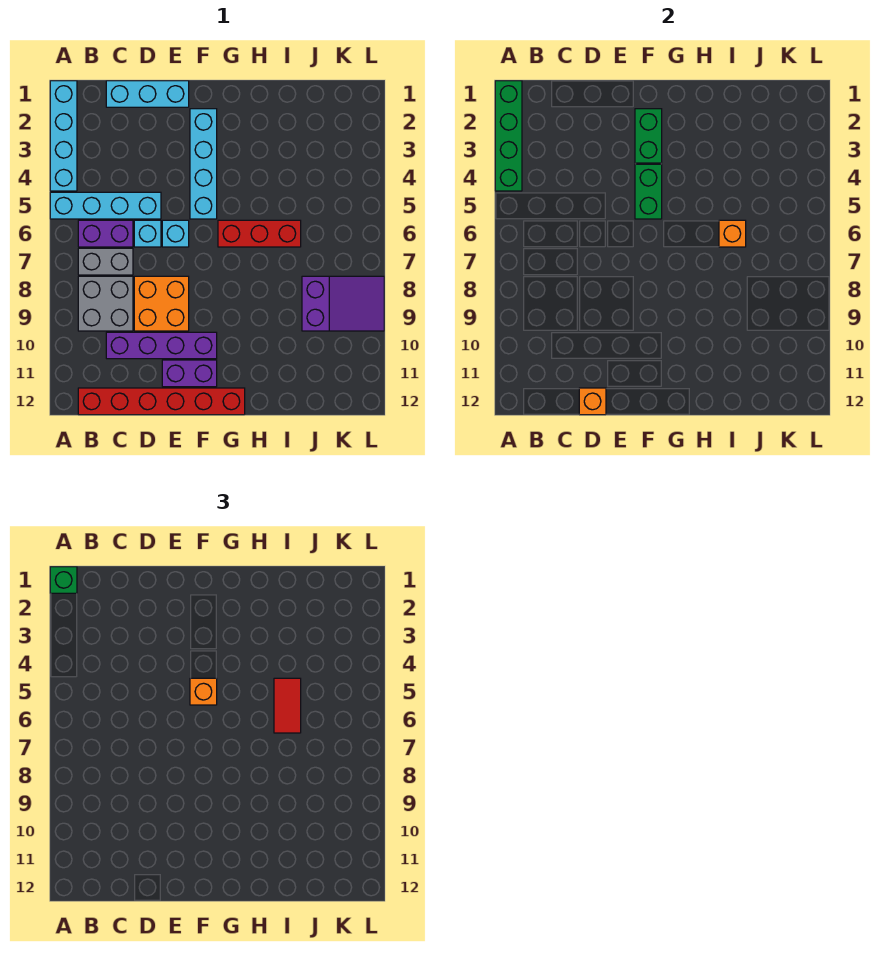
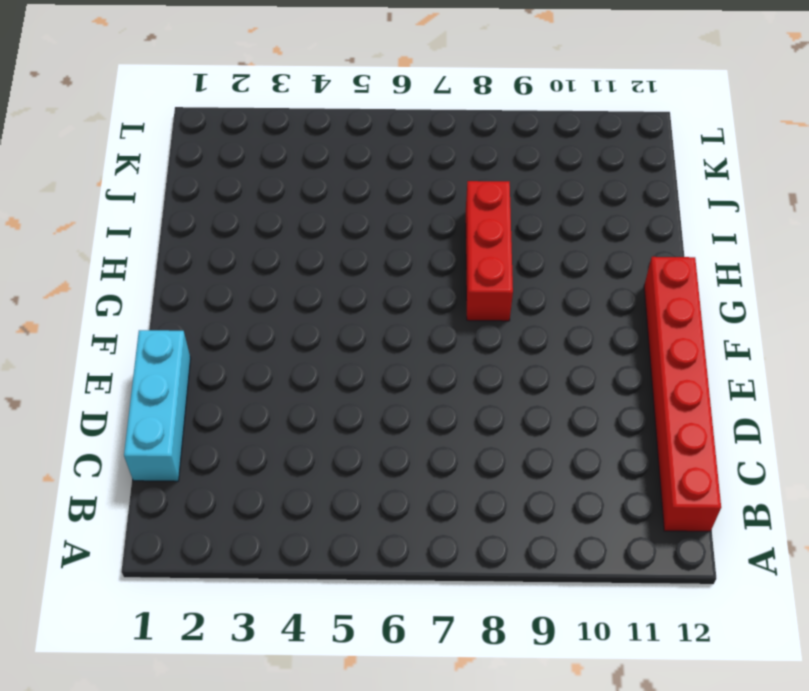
red 1x3 brick [466,181,513,321] -> red 1x3 brick moved to [218,220,301,247]
none -> cyan 1x4 brick [50,81,77,191]
none -> cyan 1x4 brick [50,192,161,219]
none -> purple 1x2 brick [78,220,133,247]

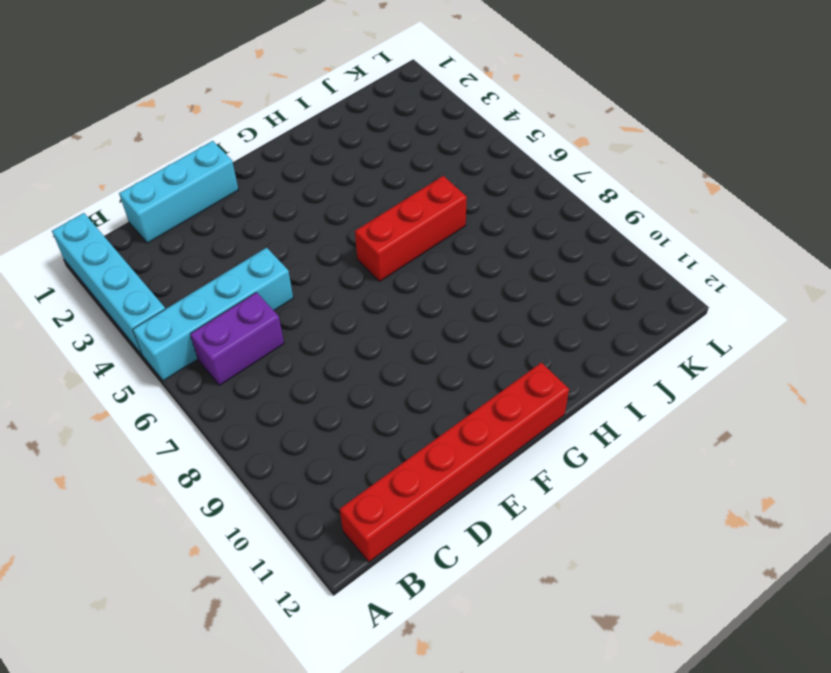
none -> grey 1x2 brick [78,248,133,275]
none -> grey 2x2 brick [78,276,133,331]
none -> purple 1x4 brick [106,332,217,359]

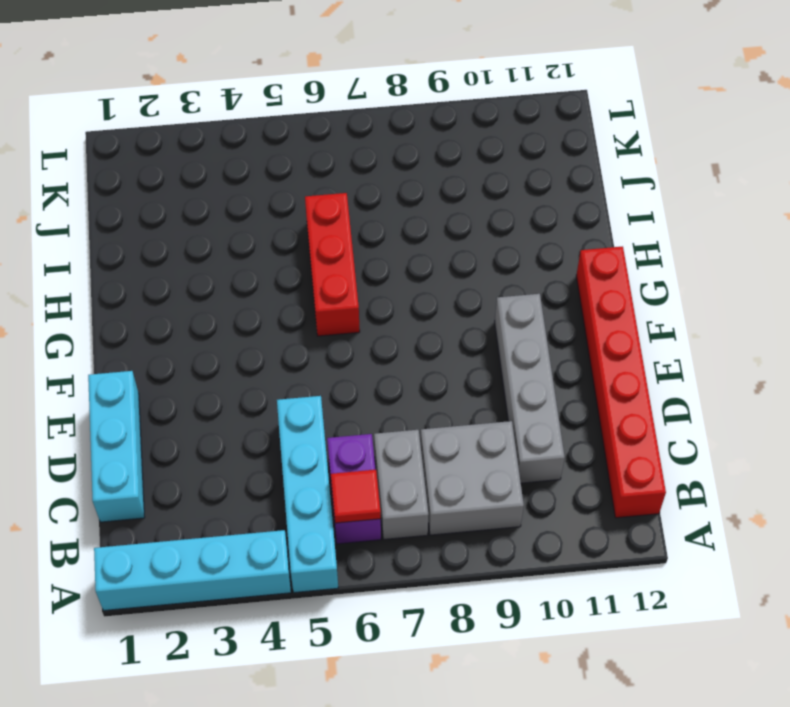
red 1x1 tile [331,470,381,523] -> none
grey 1x4 brick [495,294,565,483] -> purple 1x4 brick [106,332,217,359]
none -> cyan 1x1 brick [134,220,161,247]
none -> orange 2x2 brick [134,276,189,331]
none -> cyan 1x1 brick [162,220,189,247]

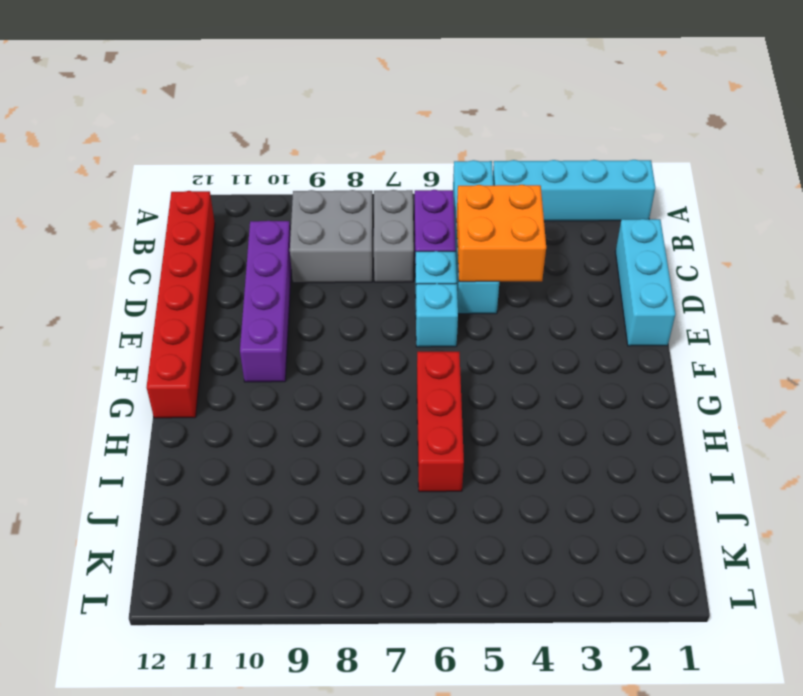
orange 2x2 brick [456,185,546,282] -> orange 2x2 brick moved to [134,276,189,331]
none -> purple 1x2 brick [162,360,217,387]
none -> cyan 1x4 brick [190,109,217,219]
none -> purple 2x3 slope [302,276,384,331]

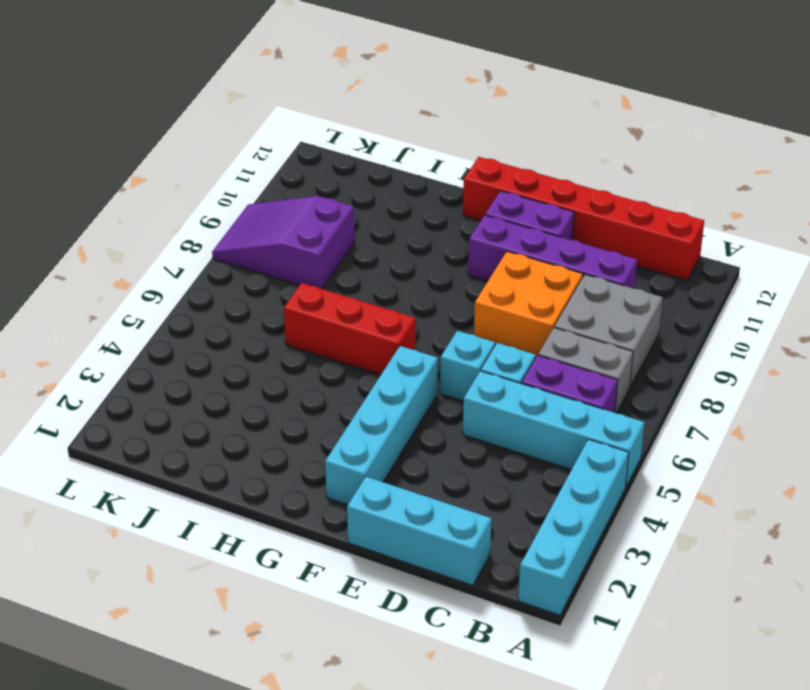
none -> green 1x4 brick [495,81,522,191]
none -> orange 1x1 brick [579,388,606,415]
none -> green 1x2 brick [635,109,662,163]

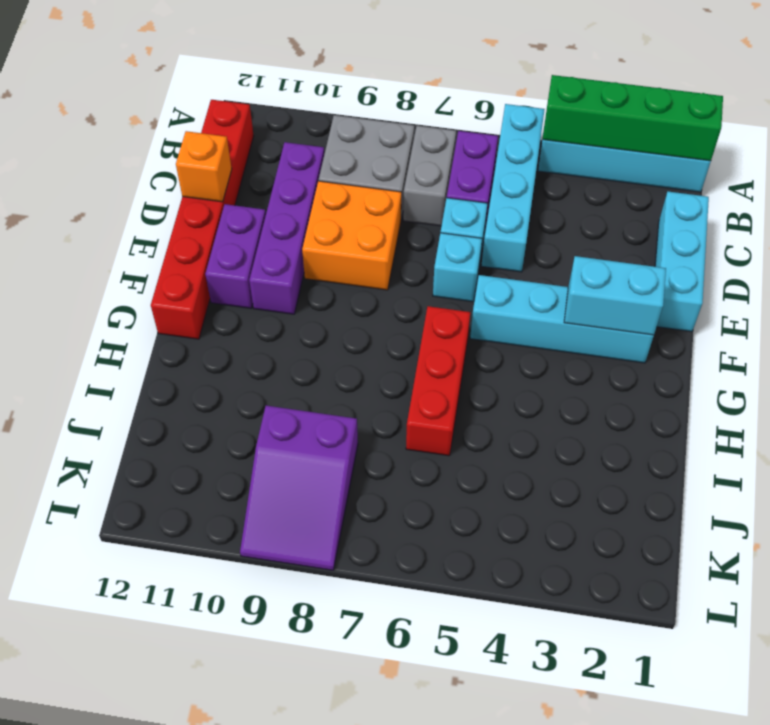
cyan 1x2 brick [564,256,666,335] -> green 1x2 brick [635,109,662,163]
none -> green 1x2 brick [635,164,662,219]
none -> orange 1x1 brick [719,220,746,247]
none -> green 1x1 brick [50,567,77,593]

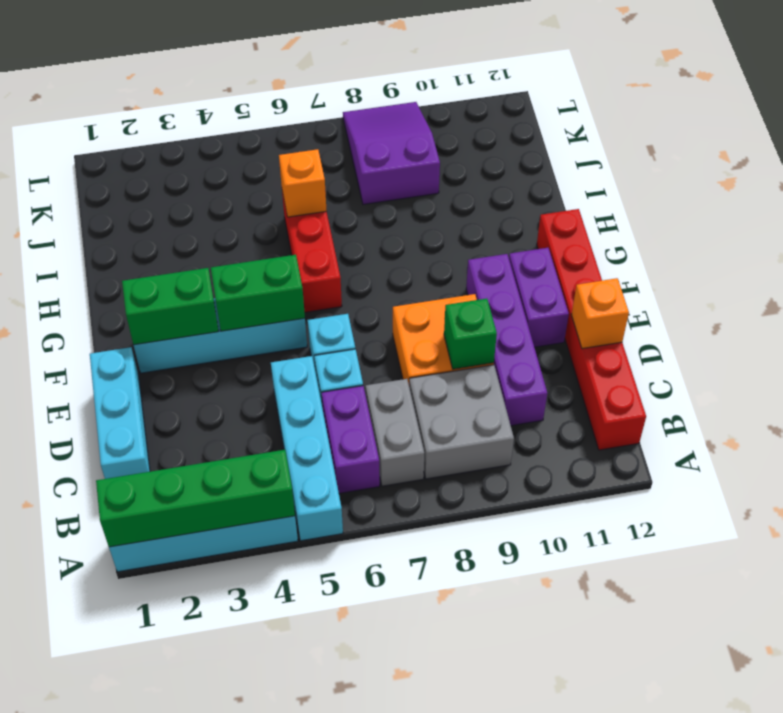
green 1x1 brick [444,299,497,369] -> green 1x1 brick moved to [50,567,77,593]
none -> orange 1x1 brick [190,678,217,705]
none -> red 1x2 tile [274,678,301,733]

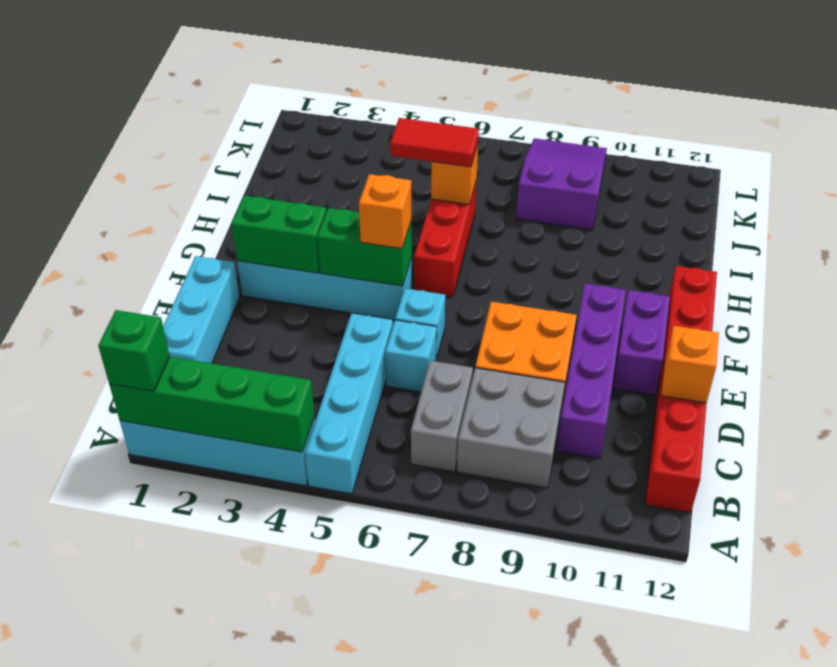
none -> purple 1x2 brick [78,220,133,247]

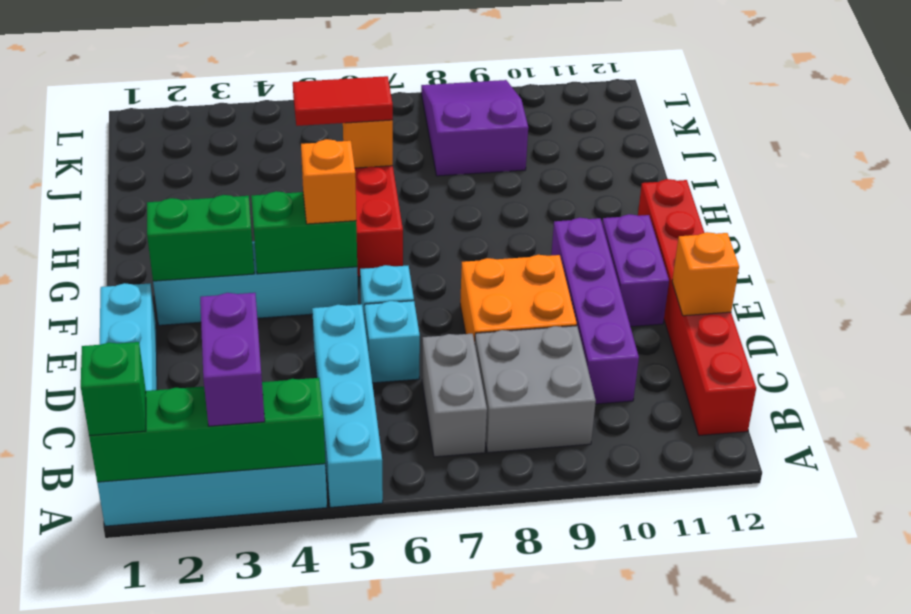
purple 1x2 brick [200,293,265,426] -> purple 1x2 brick moved to [78,220,133,247]

